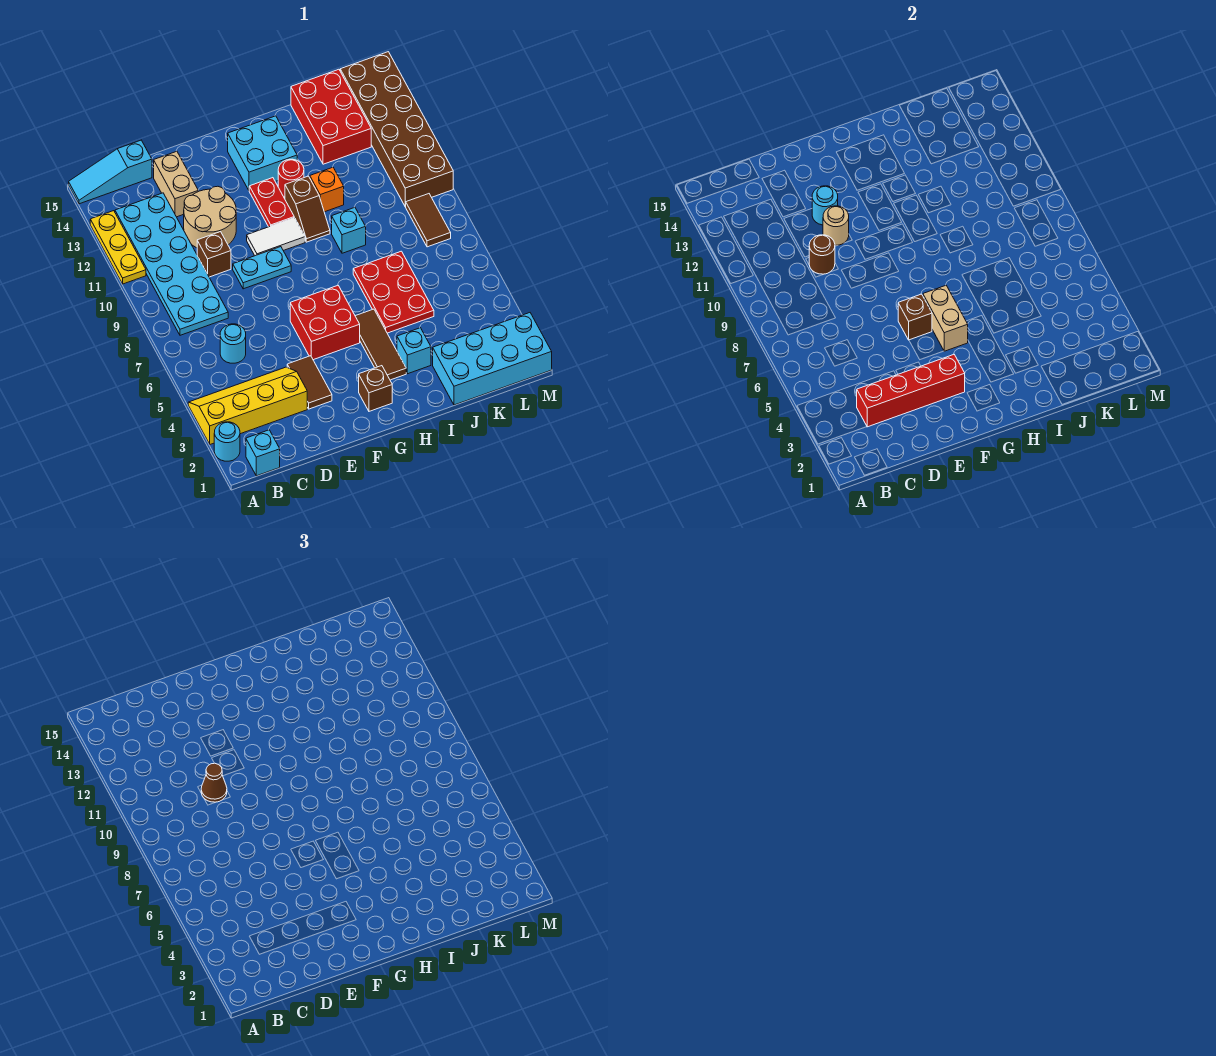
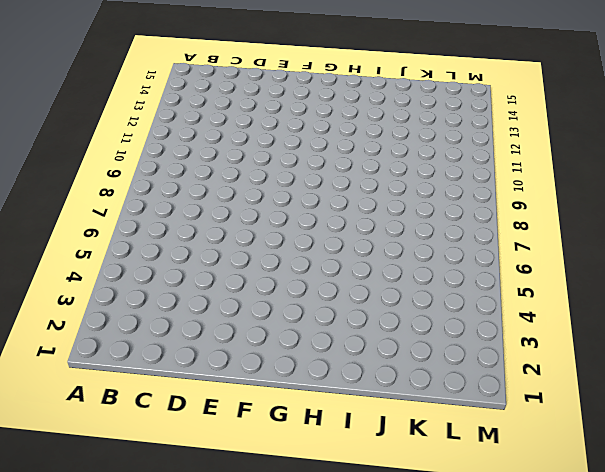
none -> cyan 1x1 round brick [214,422,240,461]
none -> yellow 2x4 slope [188,367,307,444]
none -> yellow 1x3 plate [90,211,146,284]
none -> cyan 1x3 slope [69,140,152,204]

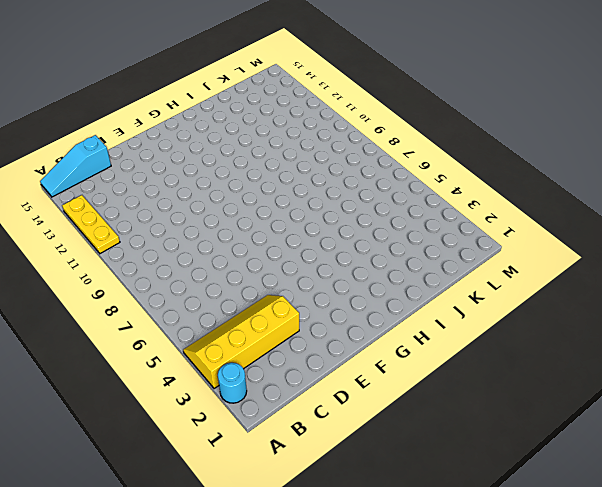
none -> cyan 1x1 brick [246,430,280,476]
none -> cyan 2x6 plate [115,193,228,335]
none -> cyan 1x1 round brick [220,324,246,363]
none -> brown 1x1 brick [197,232,231,277]

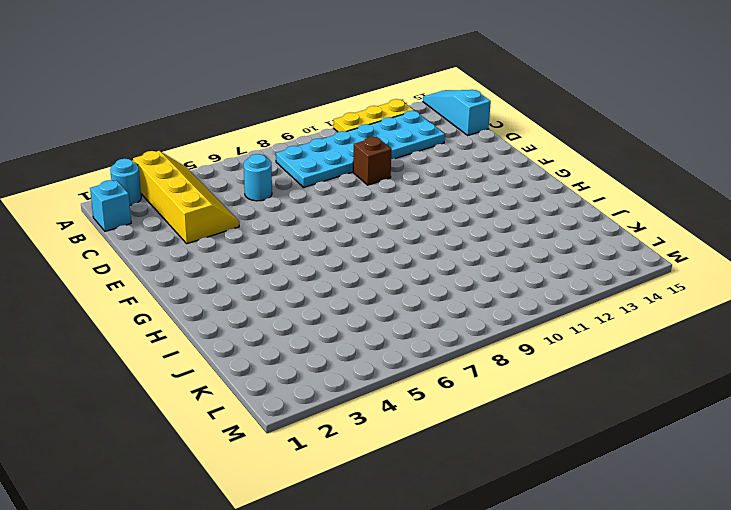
none -> tan 2x2 round brick [184,186,236,248]
none -> tan 1x2 brick [154,151,198,217]
none -> brown 1x2 tile [287,356,332,409]
none -> cyan 1x2 plate [233,247,291,289]

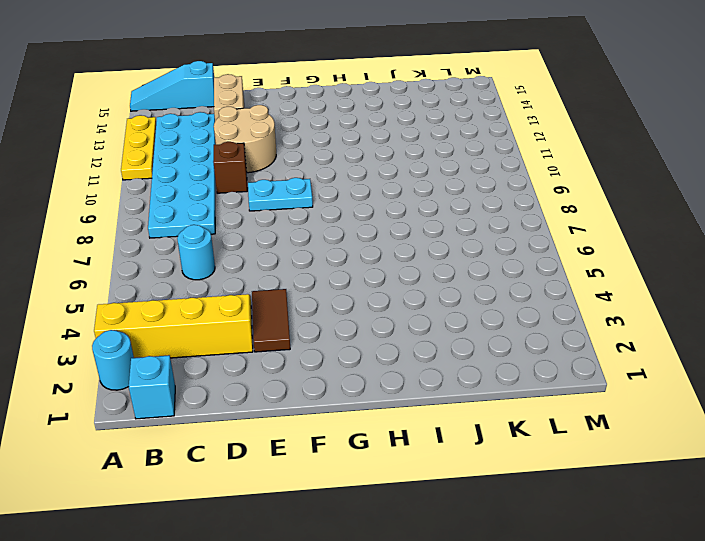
none -> red 2x2 brick [290,286,360,360]
none -> white 1x2 tile [247,218,305,256]
none -> brown 1x1 brick [359,366,392,411]
none -> red 1x2 plate [249,178,294,227]

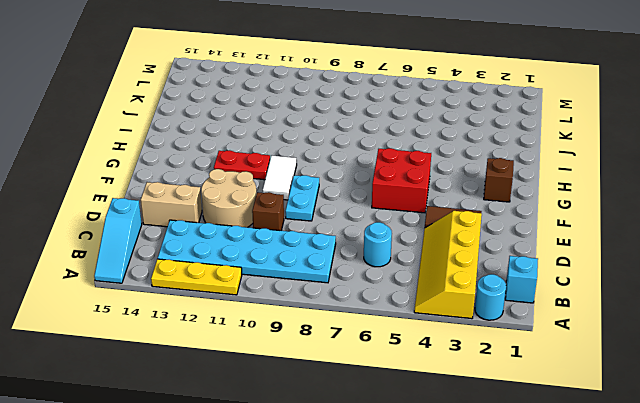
none -> cyan 2x2 brick [228,116,297,190]
none -> brown 1x3 tile [355,309,406,380]
none -> brown 1x2 slope [285,176,330,242]
none -> red 1x1 round brick [278,159,304,197]

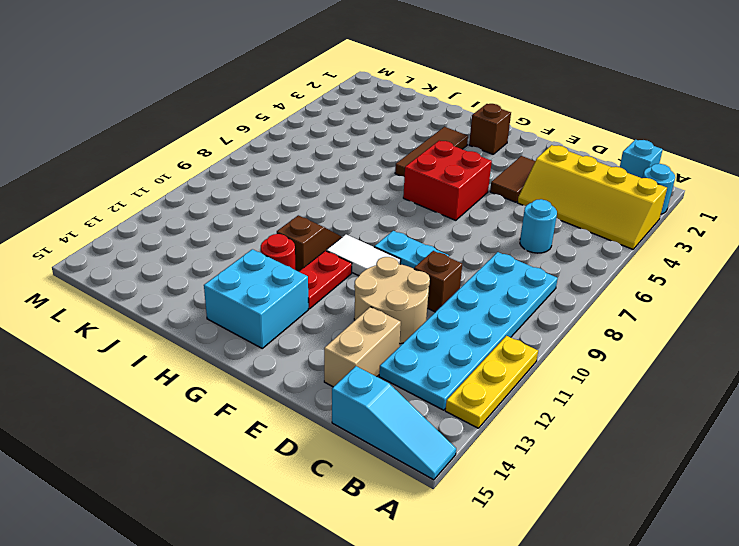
none -> cyan 1x1 brick [397,328,431,374]
none -> red 2x3 plate [353,251,434,333]
none -> cyan 1x1 brick [332,207,366,253]
none -> orange 1x1 brick [310,167,344,212]

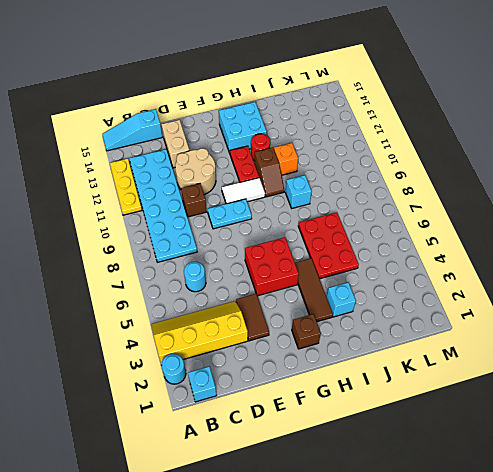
none -> cyan 2x4 brick [433,313,552,405]
none -> red 2x3 brick [291,69,371,164]
none -> brown 1x2 tile [405,194,451,247]
none -> brown 2x6 brick [340,52,453,206]

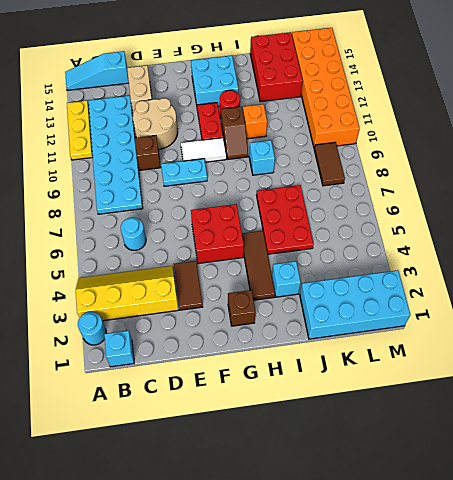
orange 2x6 brick [292,28,360,148] -> brown 2x6 brick [340,52,453,206]
none -> red 1x4 brick [857,355,965,427]
none -> brown 1x1 round brick [809,235,835,274]
none -> tan 1x1 round brick [823,206,849,245]
none -> cyan 1x1 round brick [812,186,838,225]

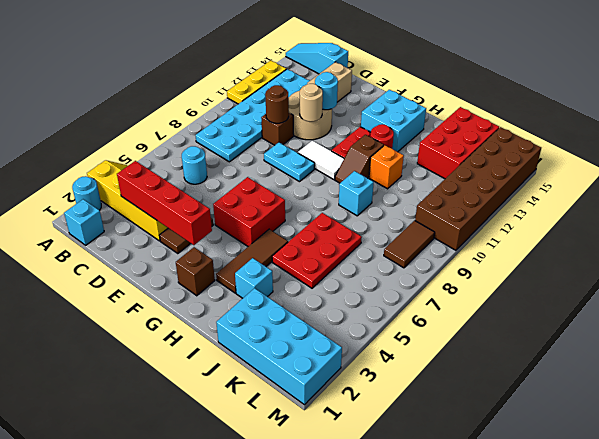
none -> brown 1x1 brick [898,294,932,340]
none -> tan 1x2 brick [923,286,968,351]
none -> brown 1x1 cone [201,763,227,802]

